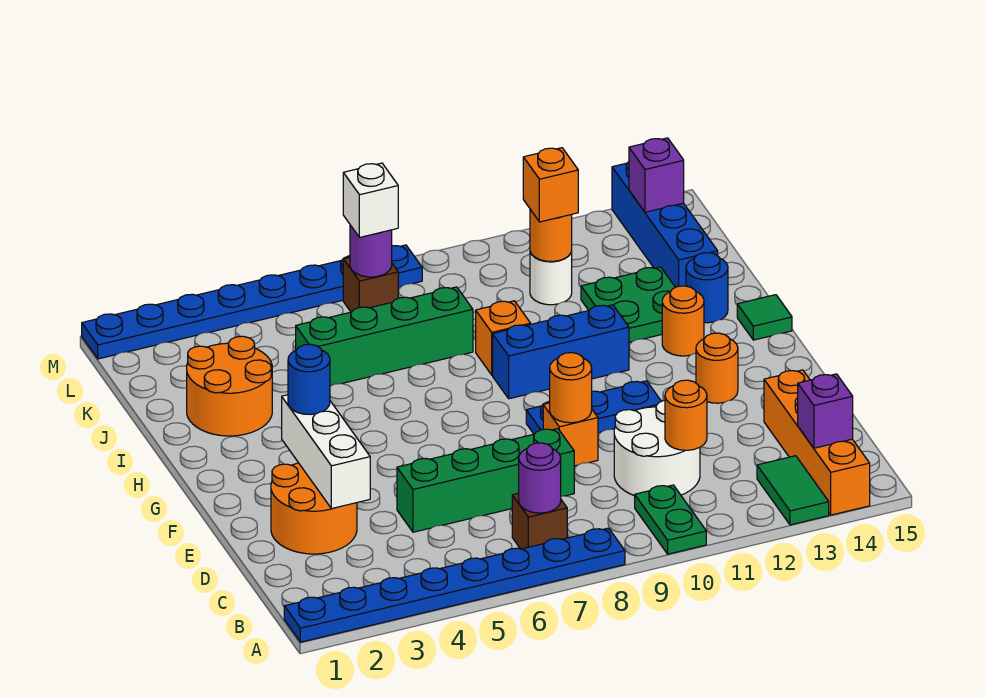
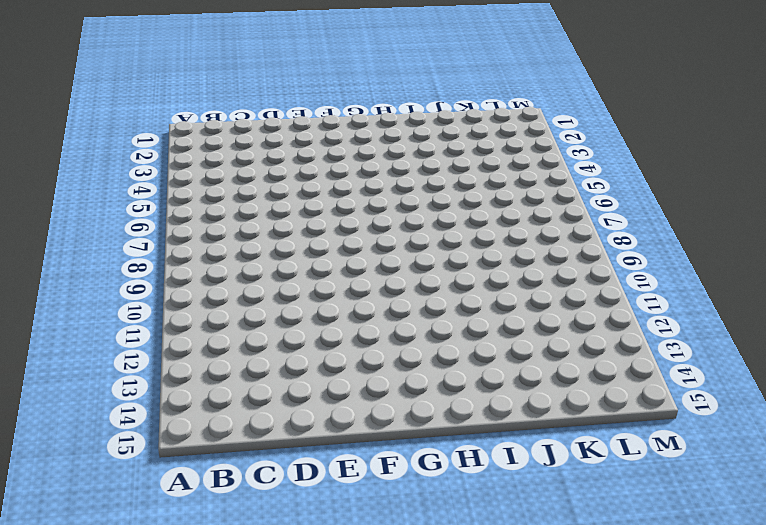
none -> blue 1x8 plate [284,528,625,642]
none -> green 1x2 plate [635,485,706,554]
none -> green 1x2 tile [757,456,829,525]
none -> orange 1x4 brick [764,370,870,515]

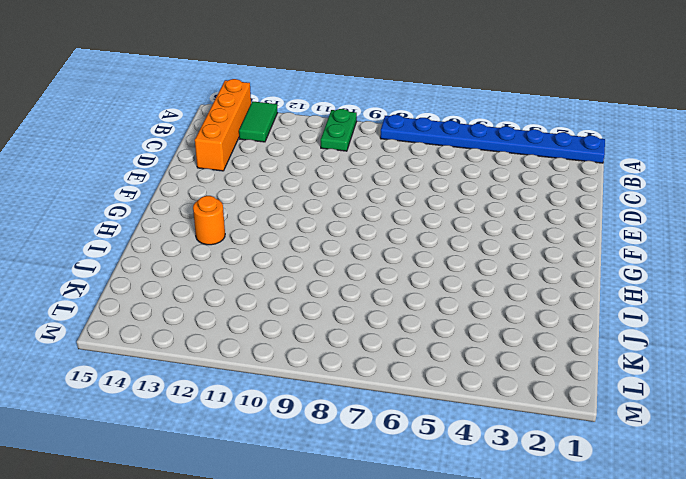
none -> brown 1x1 brick [512,493,567,549]
none -> white 2x2 round brick [614,400,700,496]
none -> orange 2x2 round brick [271,463,357,554]
none -> green 1x4 brick [397,429,574,532]

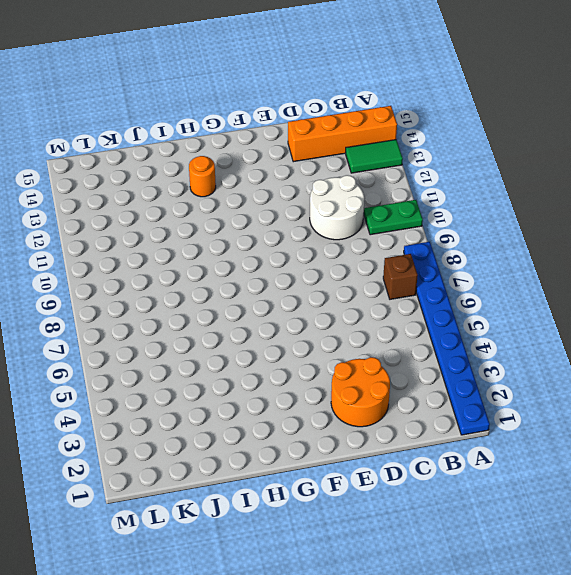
none -> green 1x4 brick [397,429,574,532]
none -> orange 1x1 brick [543,403,598,466]
none -> blue 1x3 plate [526,381,661,434]
none -> orange 1x1 round brick [696,333,738,403]

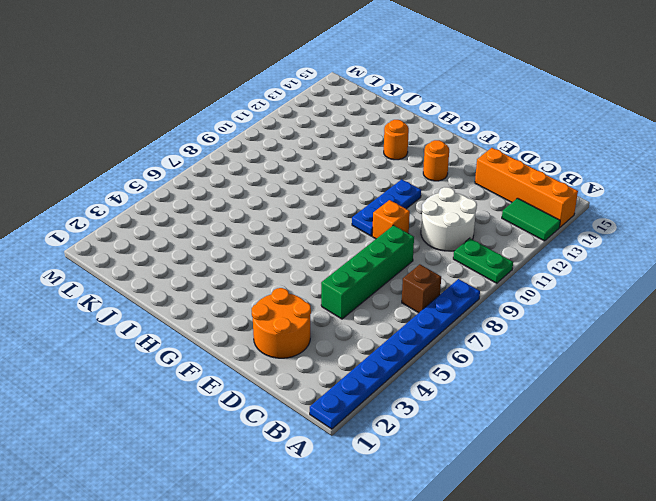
none -> blue 1x3 brick [493,305,629,399]
none -> green 1x1 tile [737,295,792,340]
none -> orange 2x2 round brick [187,336,272,436]
none -> orange 1x1 brick [476,301,531,375]

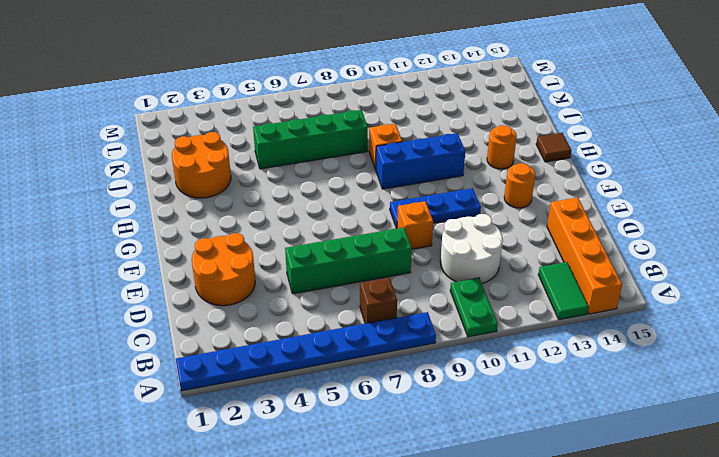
brown 1x1 tile [536,133,571,162] -> green 1x1 tile [737,295,792,340]
none -> green 2x2 plate [581,267,675,342]
none -> blue 1x1 round brick [686,253,728,323]
none -> blue 1x4 brick [612,162,718,287]
none -> white 1x1 round brick [530,252,572,305]

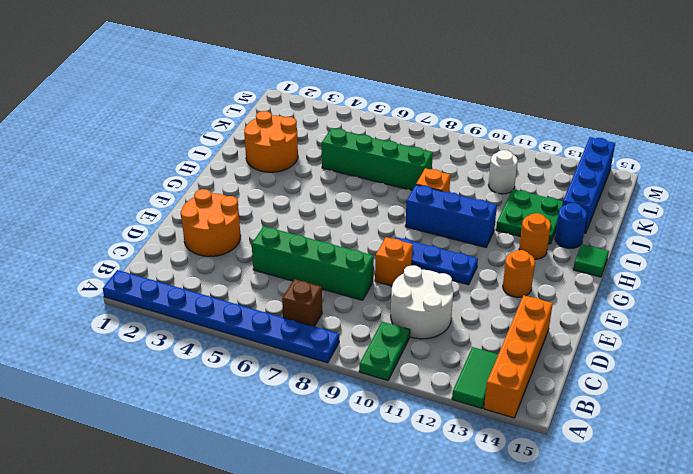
none -> brown 1x1 brick [343,257,398,312]
none -> blue 1x8 plate [82,245,422,359]
none -> purple 1x1 round brick [519,443,561,513]
none -> purple 1x1 brick [798,374,853,448]

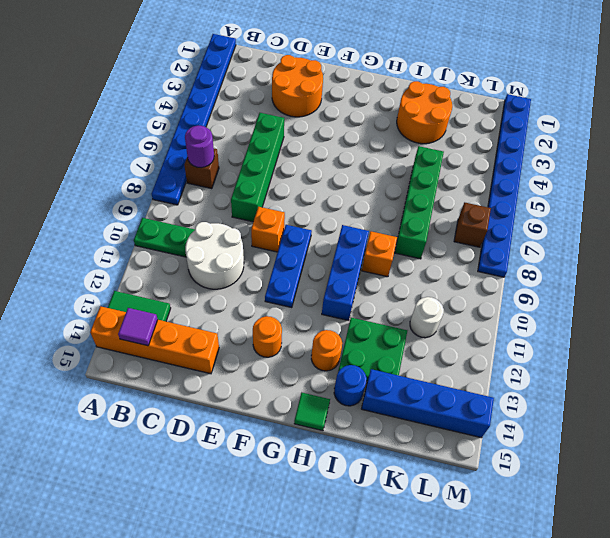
purple 1x1 tile [118,308,158,346] -> purple 1x1 brick [798,374,853,448]
none -> orange 1x1 round brick [665,380,707,450]
none -> white 1x3 brick [282,395,370,509]
none -> orange 1x1 round brick [550,353,592,423]
none -> orange 1x1 round brick [530,210,572,262]

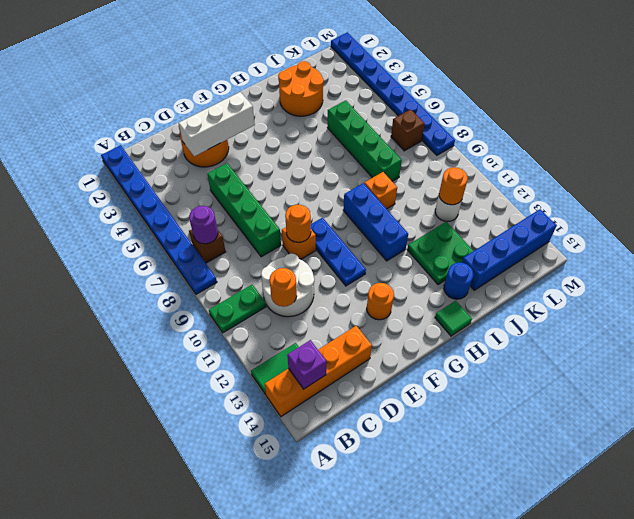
none -> orange 1x1 round brick [662,286,704,356]
none -> purple 1x1 round brick [350,225,392,277]
none -> purple 1x1 brick [629,138,684,212]
none -> blue 1x1 round brick [288,344,330,415]

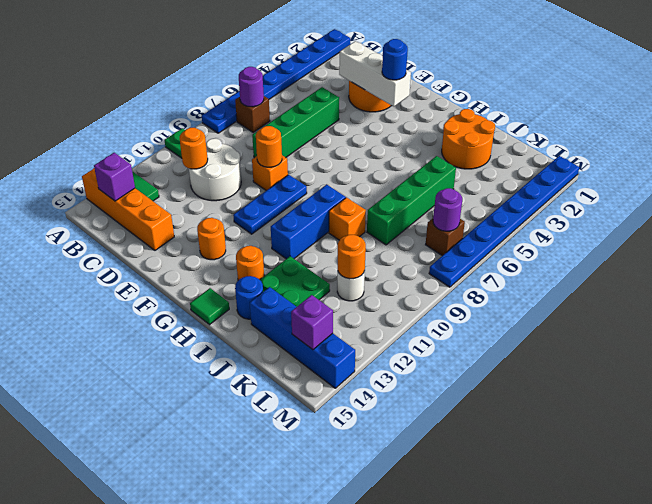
none -> orange 1x1 brick [523,148,578,222]
none -> white 1x1 brick [343,163,398,237]

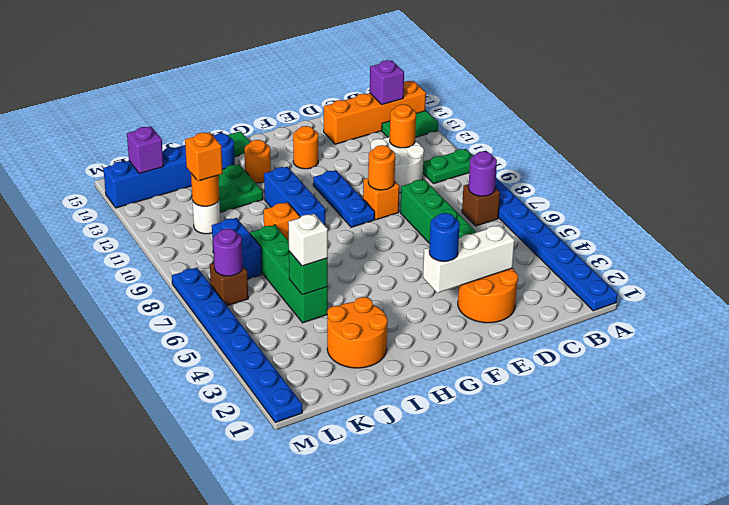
green 1x1 brick [289,251,328,295] -> none
white 1x1 brick [288,214,328,266] -> white 1x1 brick moved to [343,163,398,237]
blue 1x2 brick [212,218,262,279] -> none

